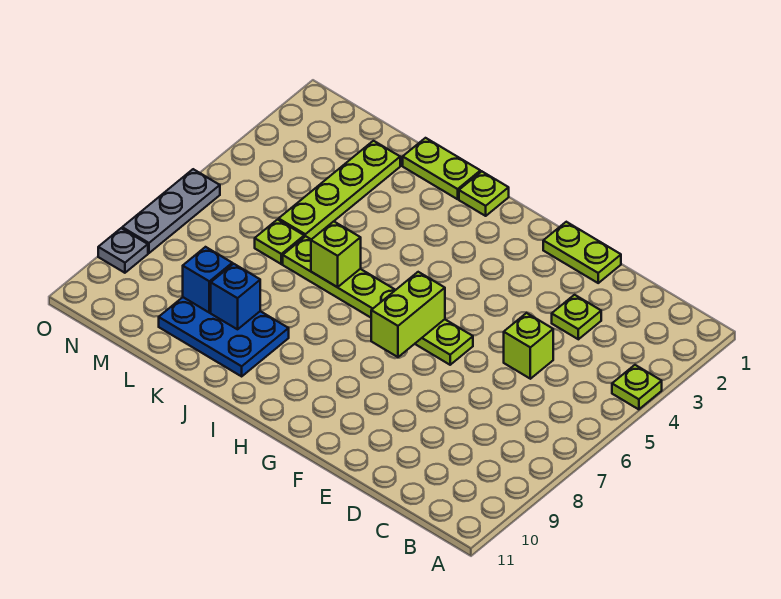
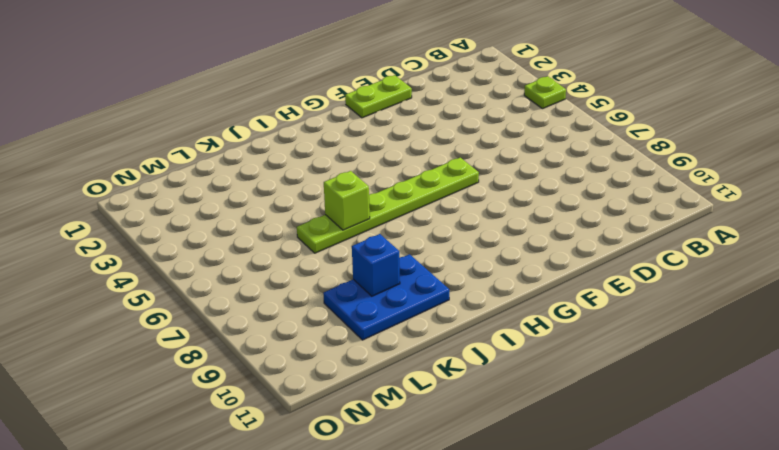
none -> lime 1x1 plate [552,295,601,339]
none -> lime 1x1 brick [504,313,553,379]
none -> lime 1x1 plate [459,171,509,216]

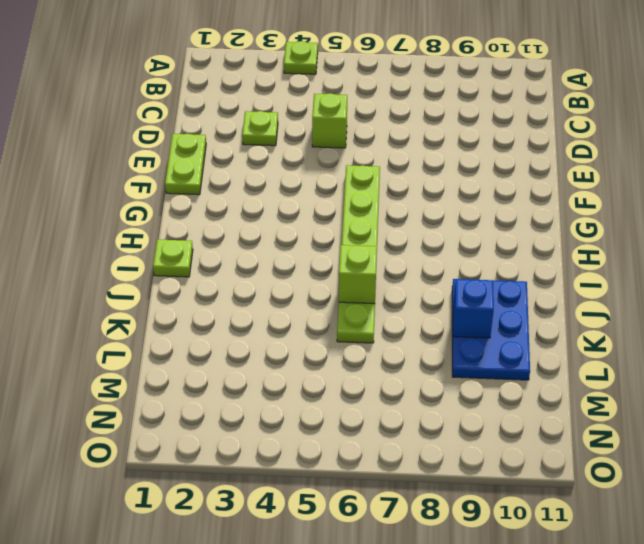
none -> lime 1x2 plate [403,138,480,199]
none -> lime 1x4 plate [279,141,400,240]
none -> lime 1x1 plate [255,220,304,264]

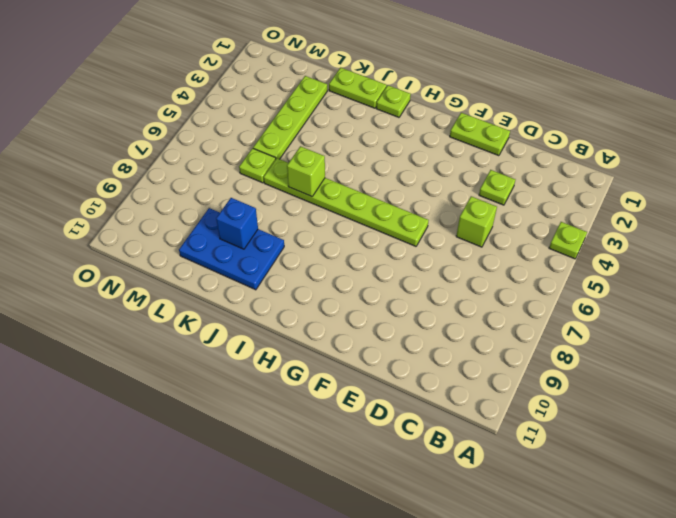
none -> grey 1x3 plate [122,169,220,253]
none -> grey 1x1 plate [98,228,148,273]
none -> lime 1x2 brick [371,272,445,357]

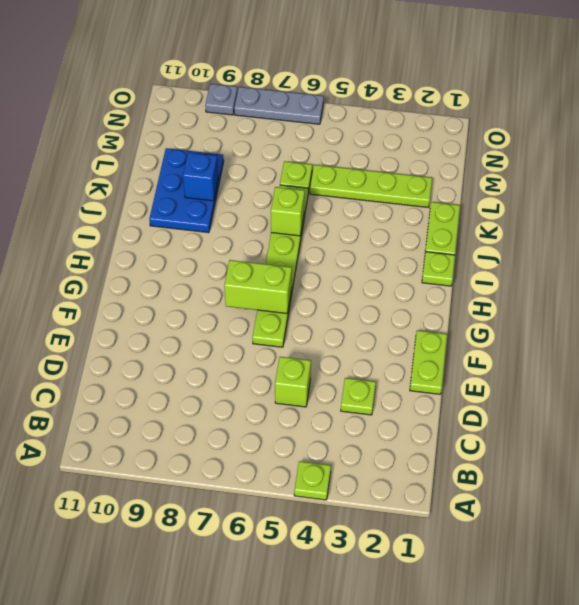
none -> blue 1x1 brick [183,247,232,313]

